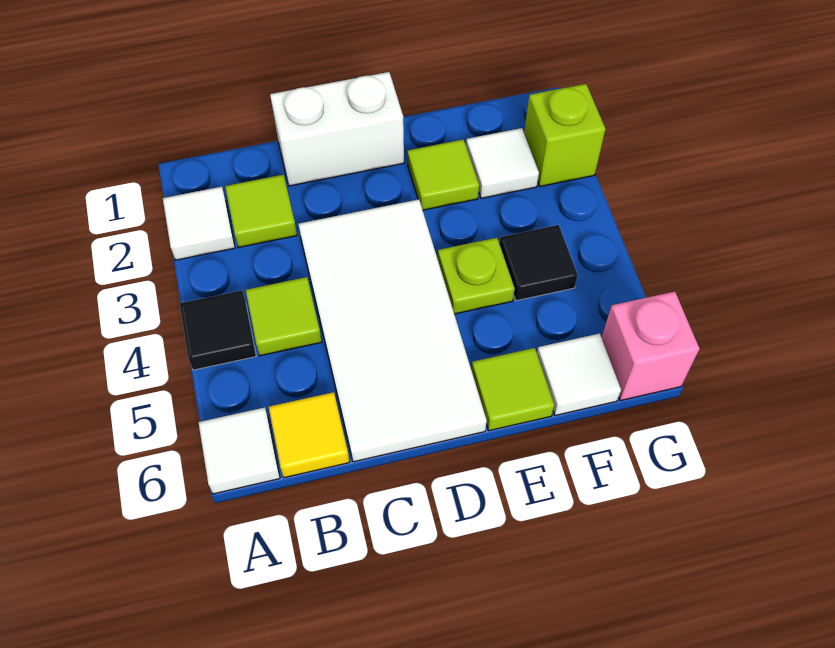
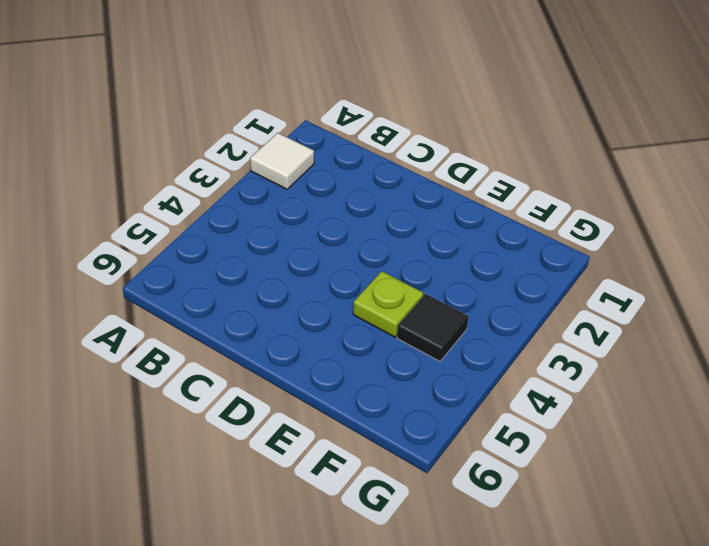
none -> black 1x1 tile [180,291,256,370]
none -> white 1x1 tile [198,407,280,494]
none -> lime 1x1 tile [225,175,297,248]

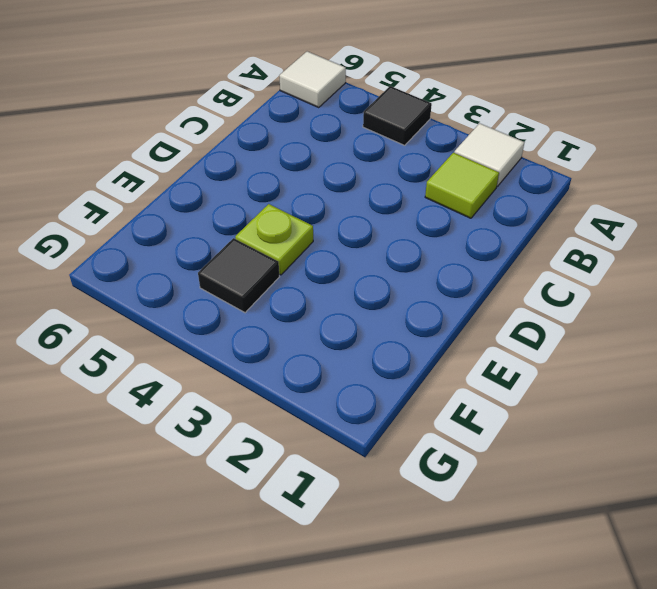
none -> lime 1x1 tile [246,277,322,356]
none -> yellow 1x1 tile [269,392,349,478]
none -> white 1x2 brick [270,72,404,186]

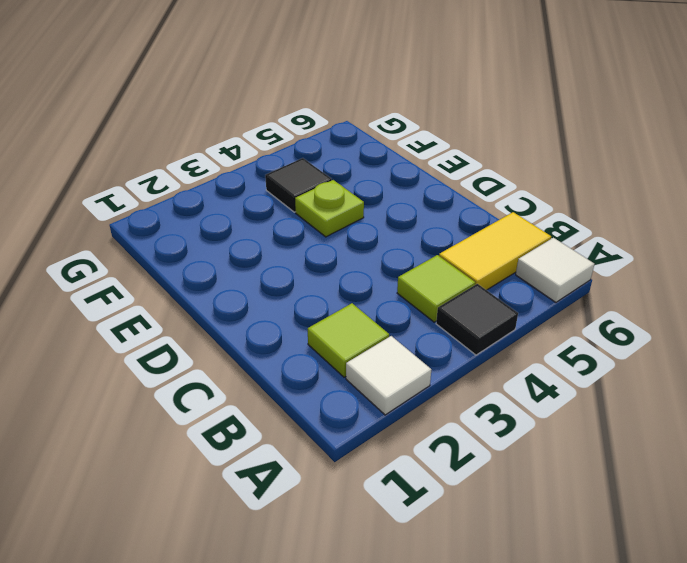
yellow 1x2 tile [439,212,551,290] -> yellow 1x1 tile [269,392,349,478]
none -> white 1x2 brick [270,72,404,186]
none -> white 2x4 tile [298,199,487,462]
none -> lime 1x1 tile [407,139,479,210]

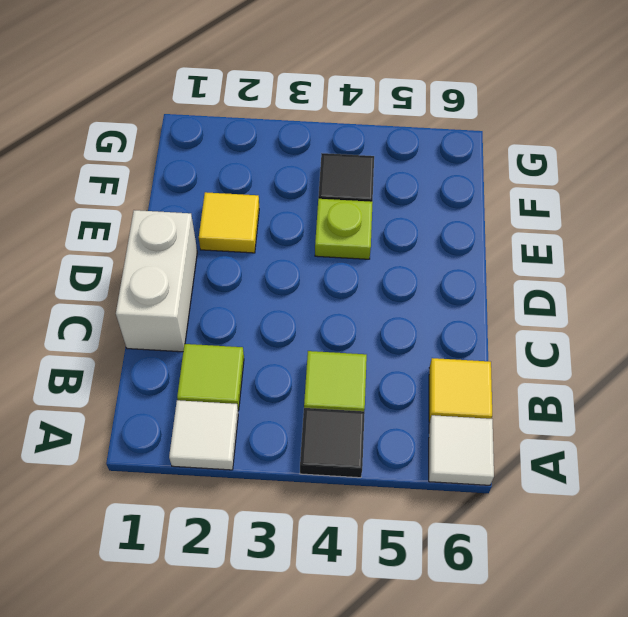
yellow 1x1 tile [199,192,259,253] -> lime 1x1 tile [407,139,479,210]
none -> white 2x4 tile [298,199,487,462]
none -> lime 1x1 tile [471,348,554,431]
none -> white 1x1 tile [466,128,539,198]

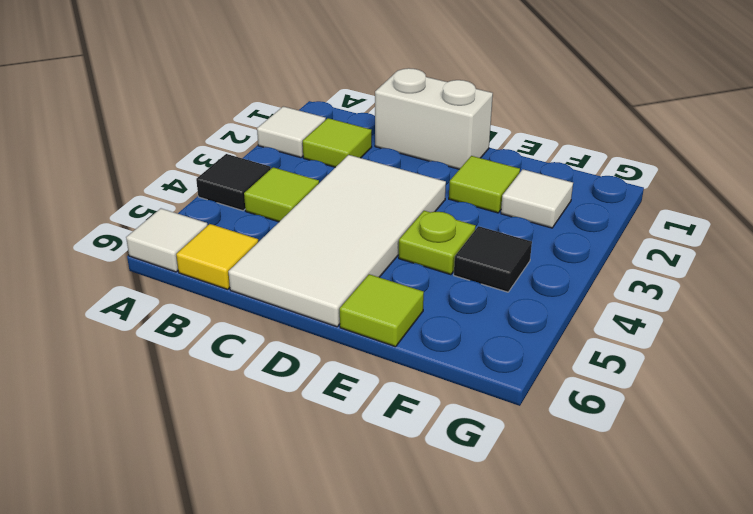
none -> white 1x1 tile [537,333,621,416]
none -> lime 1x1 brick [524,84,606,186]
none -> pink 1x1 brick [602,292,700,401]

